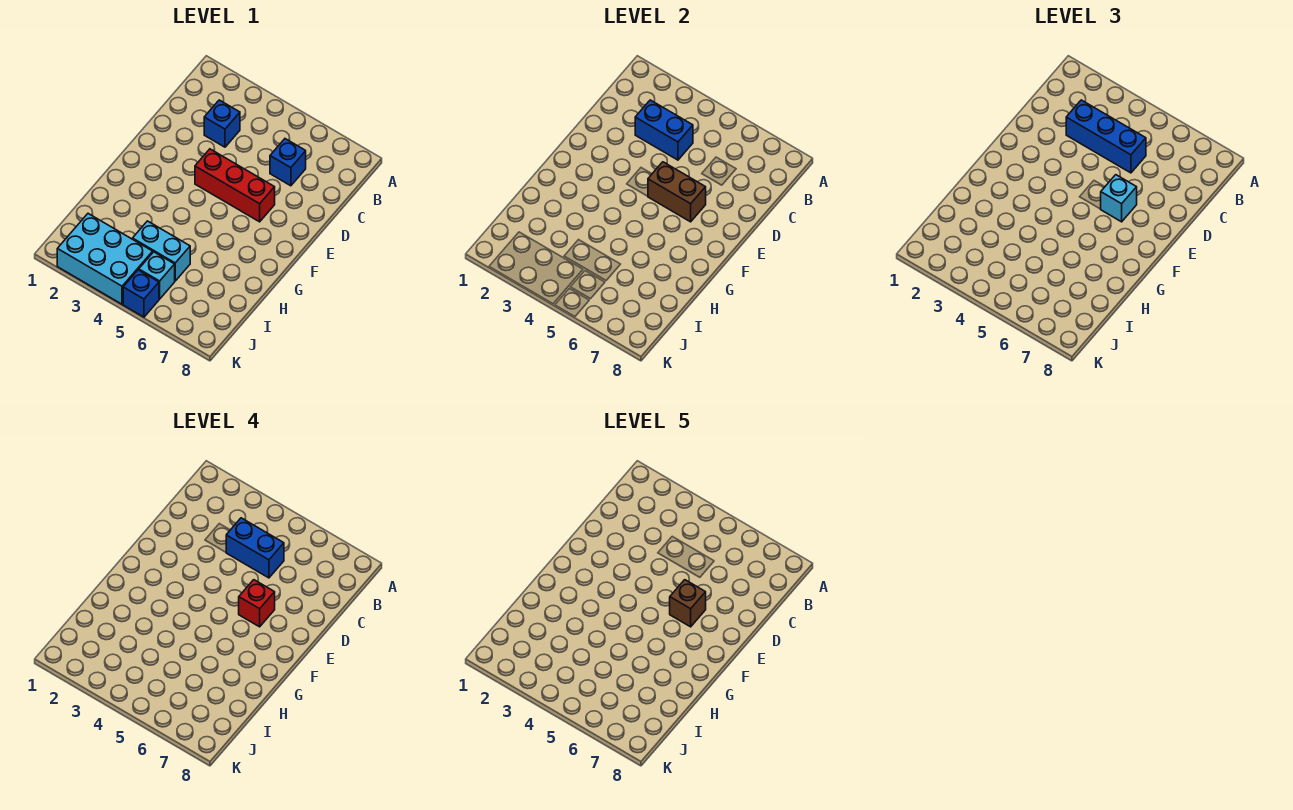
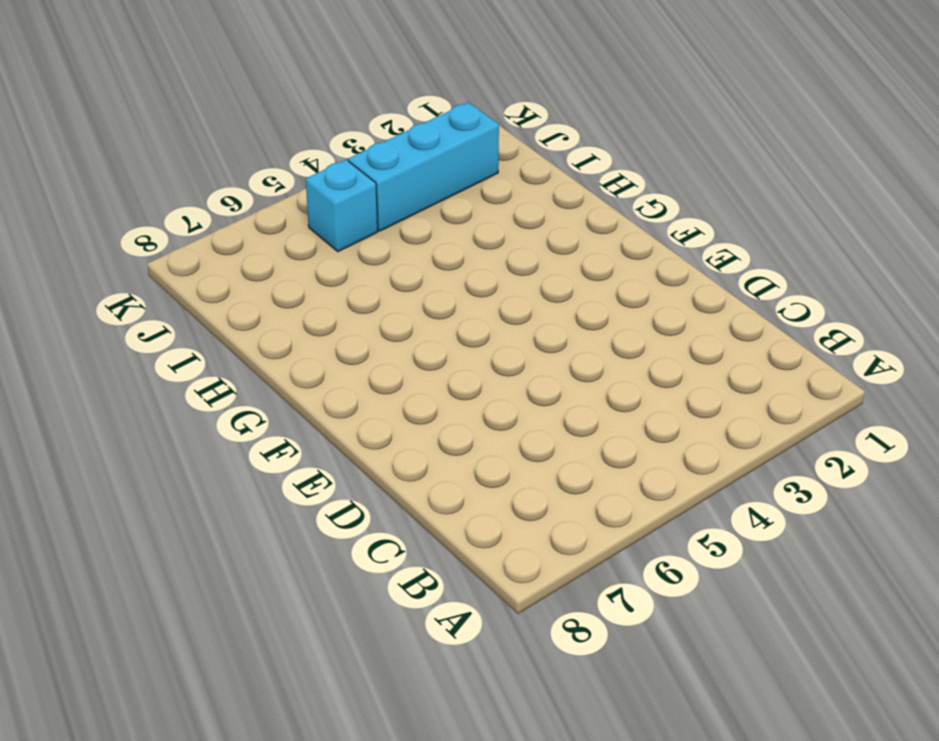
cyan 1x3 brick [348,102,499,231] -> cyan 2x3 brick [57,214,153,304]
none -> blue 1x1 brick [204,100,240,147]
none -> blue 1x1 brick [270,139,306,186]
none -> red 1x3 brick [195,149,275,222]

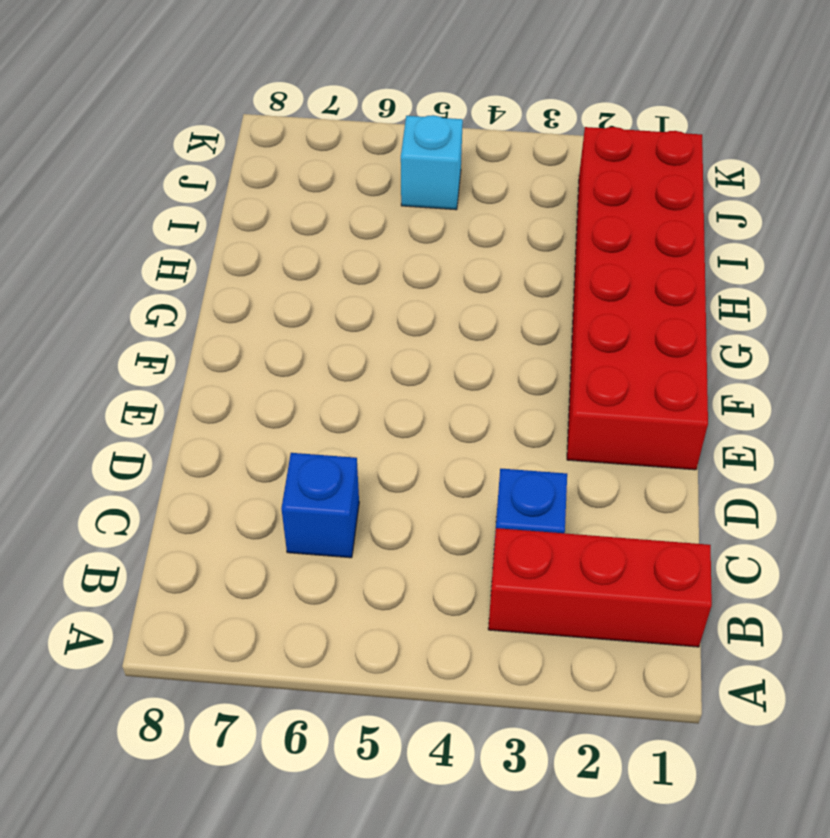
red 1x3 brick [488,528,712,647] -> red 1x3 brick moved to [195,149,275,222]
red 2x6 brick [567,127,708,470] -> cyan 2x3 brick [57,214,153,304]
none -> cyan 1x2 brick [133,221,190,281]
none -> blue 1x1 brick [123,270,159,317]
none -> blue 1x2 brick [635,100,693,160]

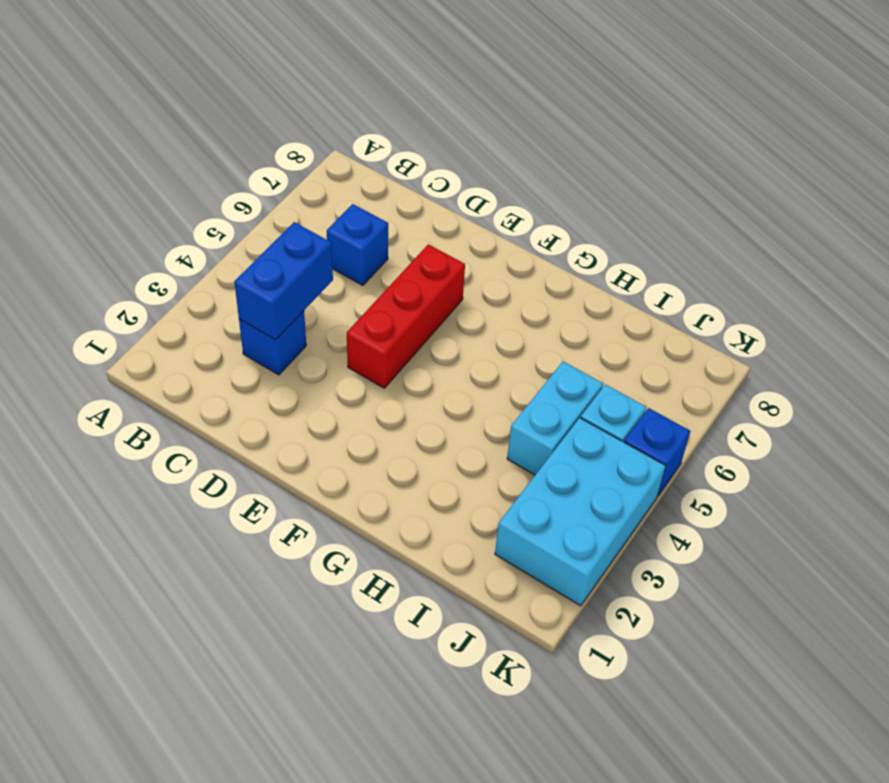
none -> brown 1x2 brick [648,162,706,222]
none -> blue 1x3 brick [1066,100,1146,173]
none -> cyan 1x1 brick [1101,175,1137,222]

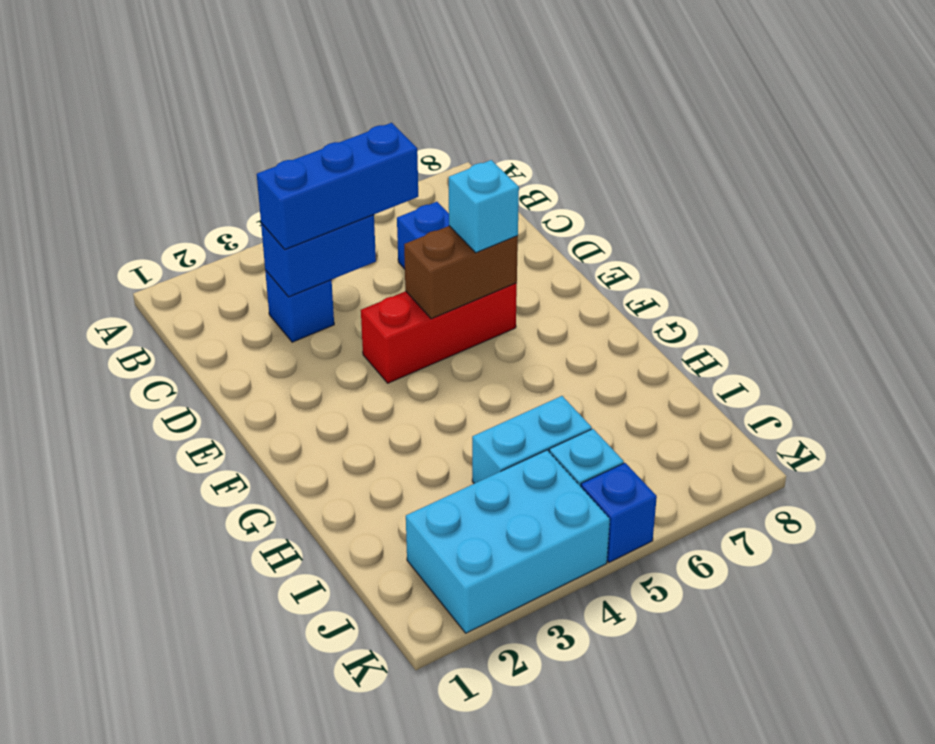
none -> blue 1x2 brick [226,518,284,578]
none -> red 1x1 brick [239,580,275,627]
none -> brown 1x1 brick [670,580,706,627]

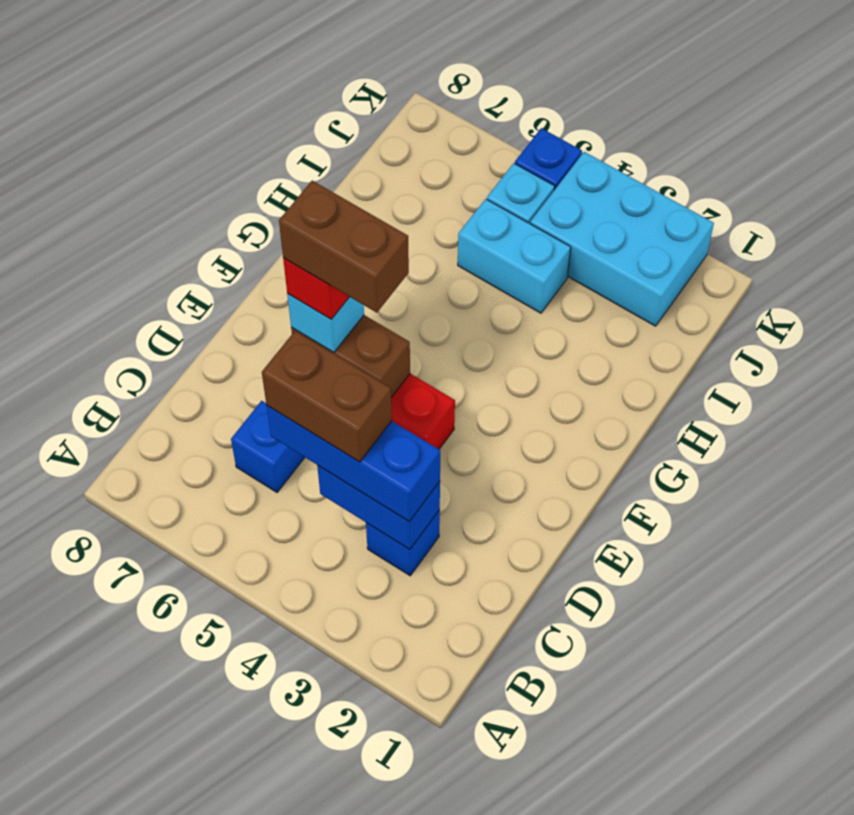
brown 1x2 brick [262,331,392,462] -> blue 1x2 brick [226,518,284,578]
brown 1x2 brick [279,181,409,313] -> brown 1x1 brick [670,580,706,627]

